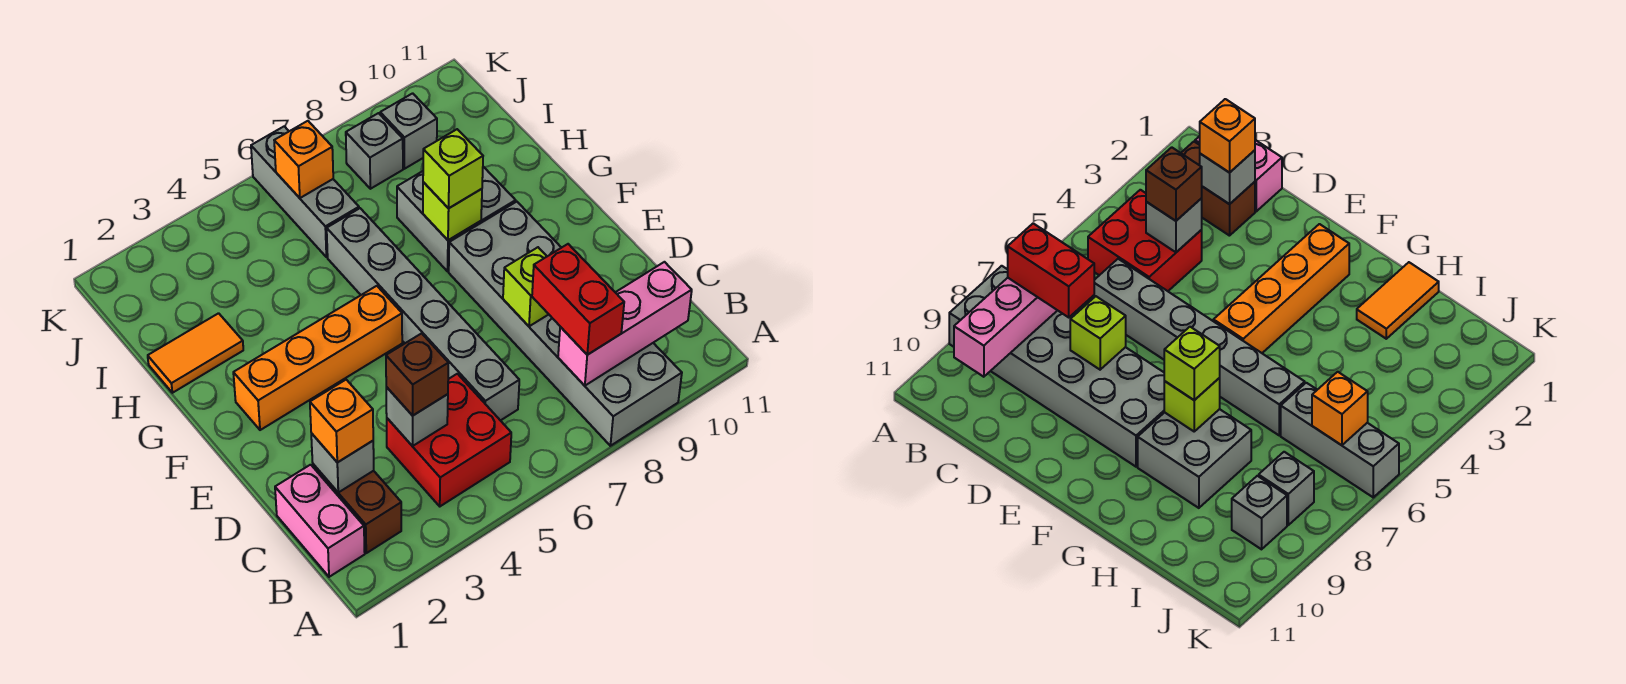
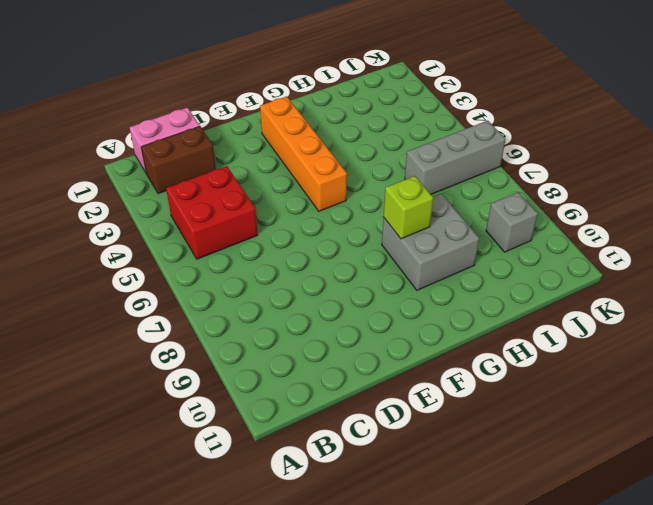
none -> grey 2x6 brick [449,202,682,446]
none -> grey 1x6 brick [327,208,519,421]
none -> orange 1x2 tile [148,313,243,393]

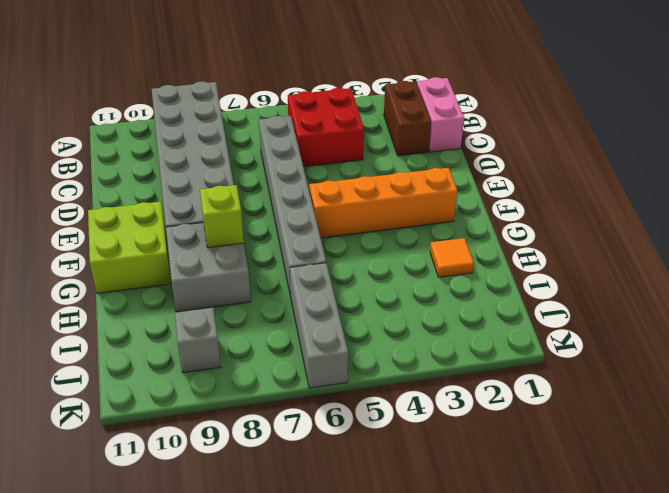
lime 2x2 brick [88,202,171,293] -> none
orange 1x1 tile [430,238,474,277] -> orange 1x2 tile [148,313,243,393]
none -> grey 1x1 brick [346,113,403,189]
none -> pink 1x3 brick [558,262,692,386]
none -> grey 1x1 brick [311,433,374,492]

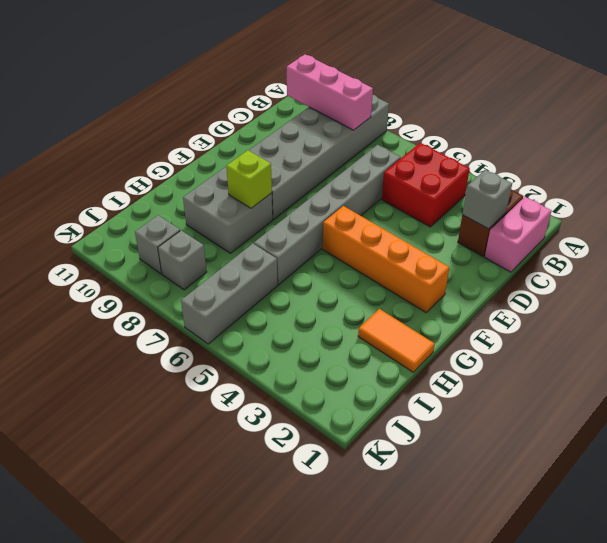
none -> grey 1x1 brick [386,387,448,446]
none -> lime 1x1 brick [503,247,549,326]
none -> orange 1x1 brick [274,121,333,198]

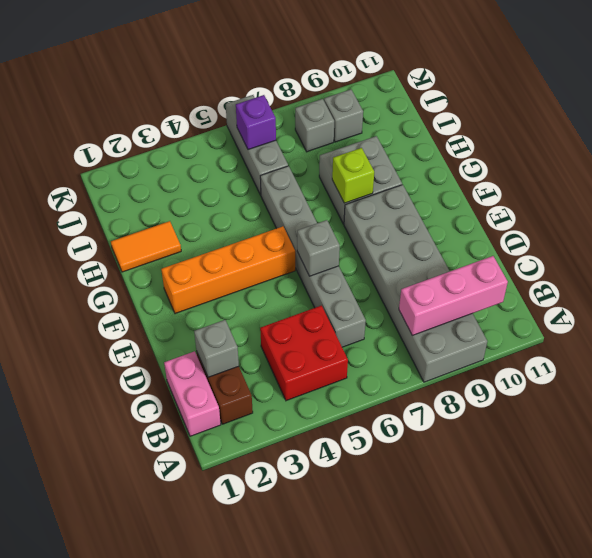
grey 1x1 brick [297,220,340,276] -> grey 1x1 brick moved to [386,387,448,446]
purple 1x1 brick [235,95,276,150] -> orange 1x1 brick [274,121,333,198]
none -> lime 1x1 brick [503,247,549,326]
none -> red 1x2 brick [532,244,624,355]
none -> orange 1x1 brick [310,380,373,462]

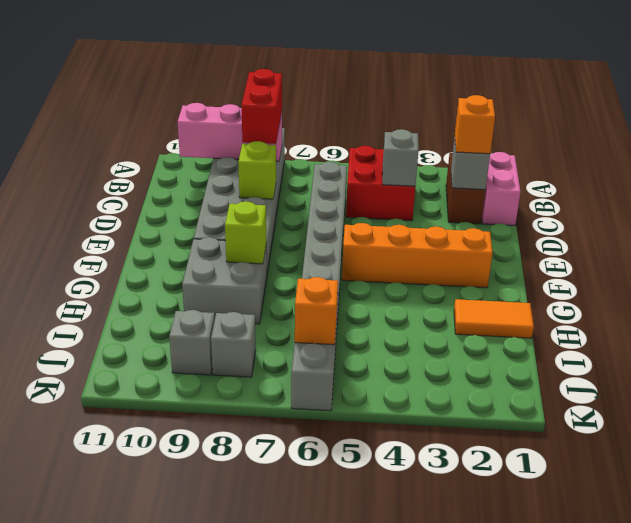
none -> brown 1x1 brick [386,333,449,416]
none -> lime 1x1 brick [423,129,483,208]

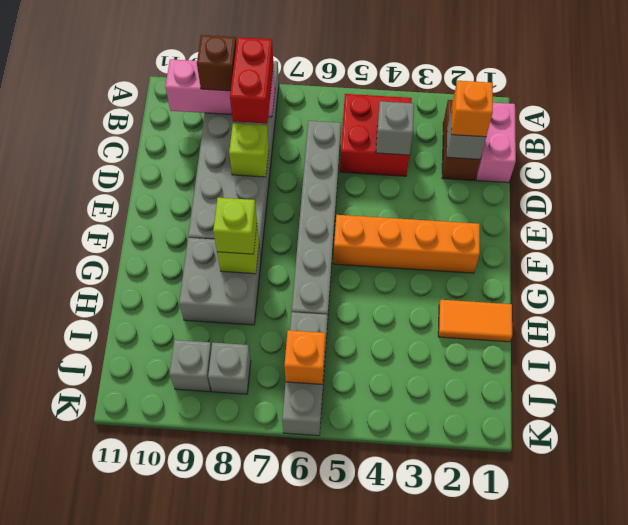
brown 1x1 brick [197,35,236,91] -> brown 1x1 brick moved to [386,333,449,416]

